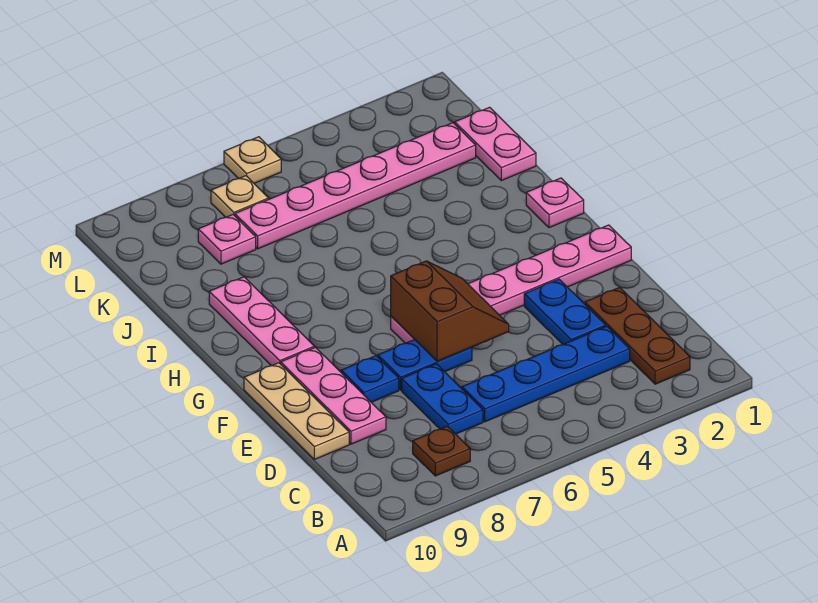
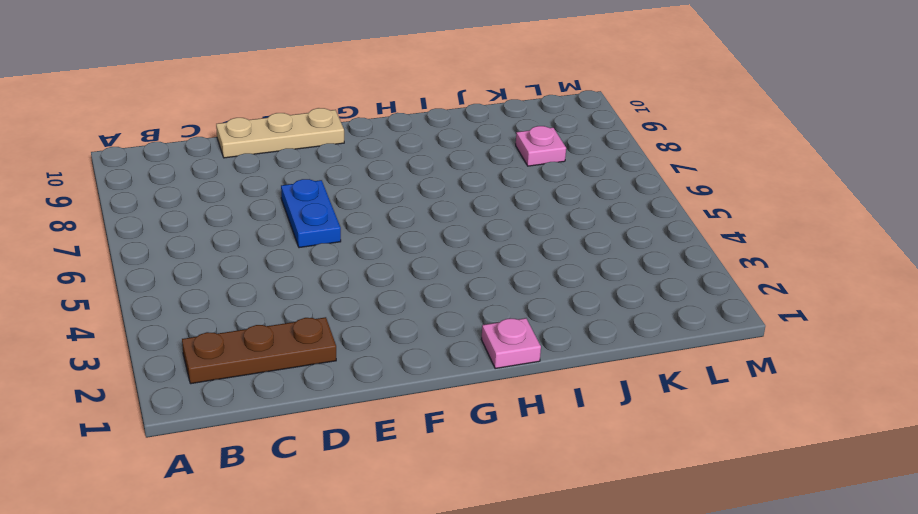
none -> brown 1x1 plate [413,426,470,476]
none -> blue 1x4 plate [462,326,630,422]
none -> blue 1x2 plate [402,364,483,434]

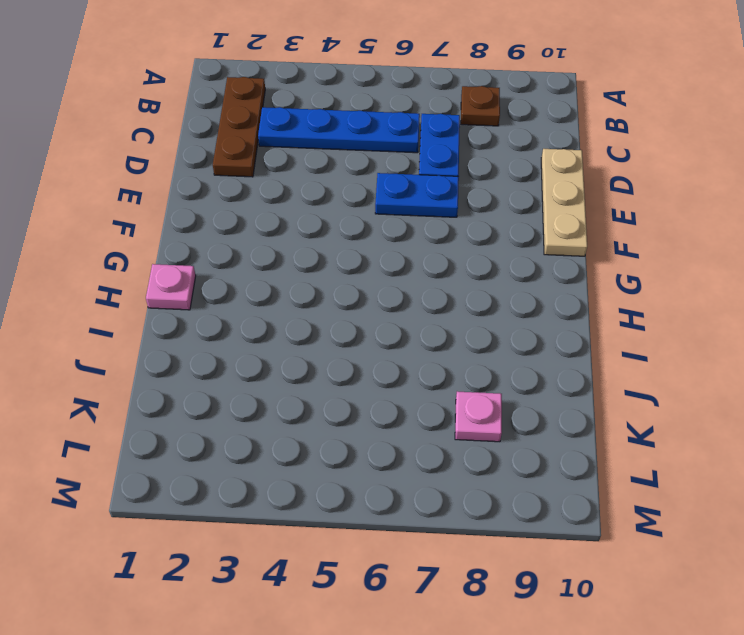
none -> blue 1x2 plate [524,279,606,344]
none -> pink 1x3 plate [281,347,386,444]
none -> blue 1x1 plate [341,356,399,402]

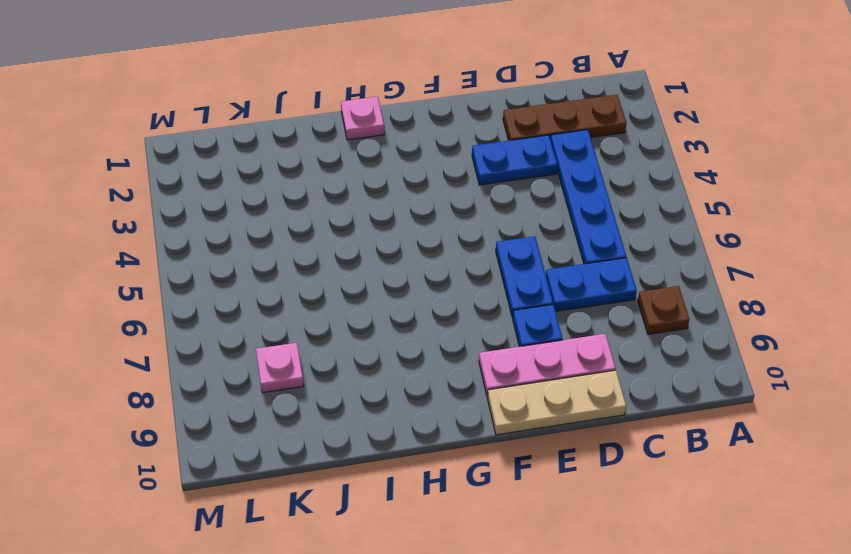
none -> pink 1x6 plate [391,225,631,343]
none -> pink 1x3 plate [209,277,314,366]
none -> pink 1x2 plate [455,107,536,181]

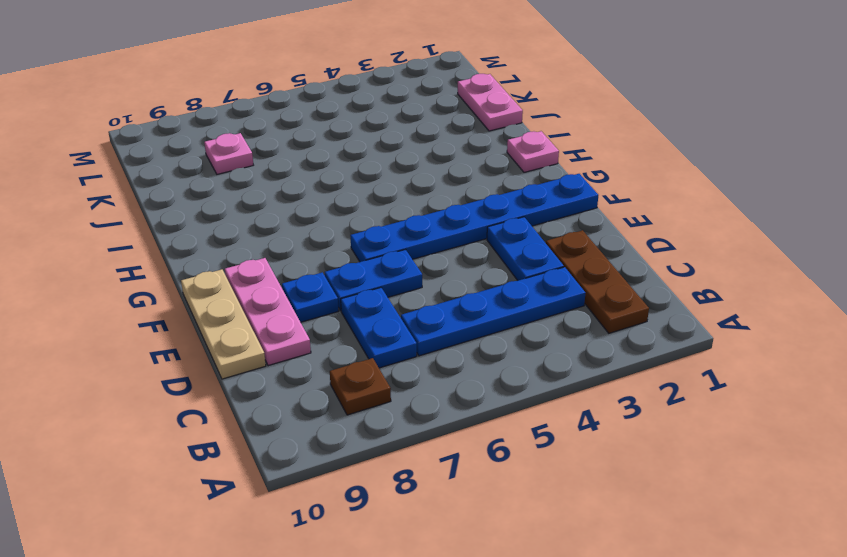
blue 1x6 plate [350,174,598,262] -> pink 1x6 plate [391,225,631,343]
none -> pink 1x3 plate [209,277,314,366]
none -> pink 1x6 plate [235,123,476,249]
none -> tan 1x1 plate [211,176,269,217]

